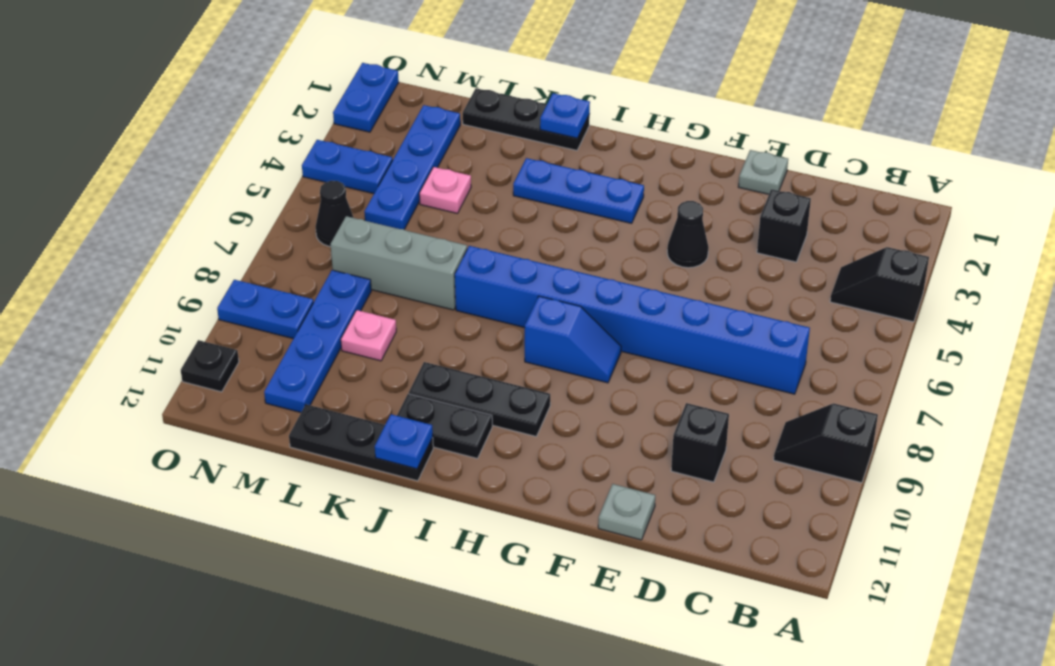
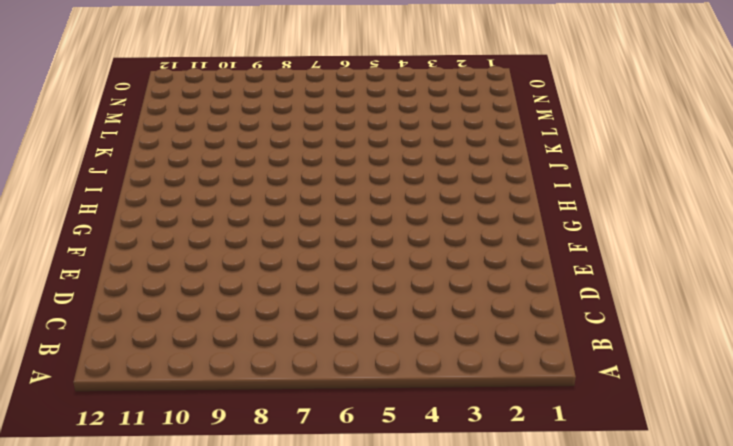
none -> black 1x2 slope [830,247,929,322]
none -> black 1x2 slope [774,403,878,483]
none -> blue 1x8 brick [455,246,810,394]

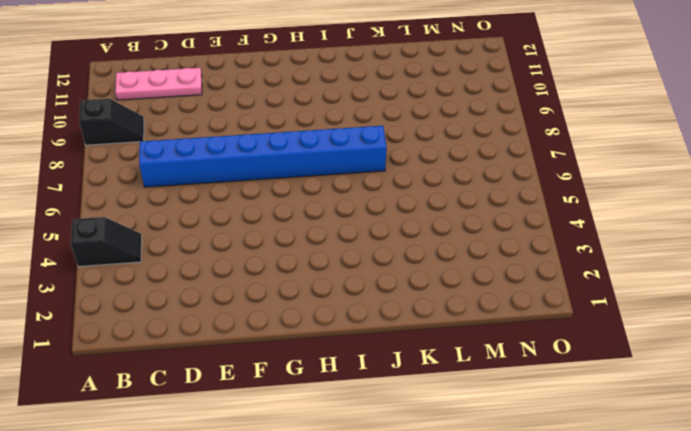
pink 1x3 plate [115,68,202,100] -> none
none -> black 1x1 brick [757,189,811,262]
none -> black 1x1 brick [671,403,729,482]
none -> grey 1x1 plate [738,150,788,194]

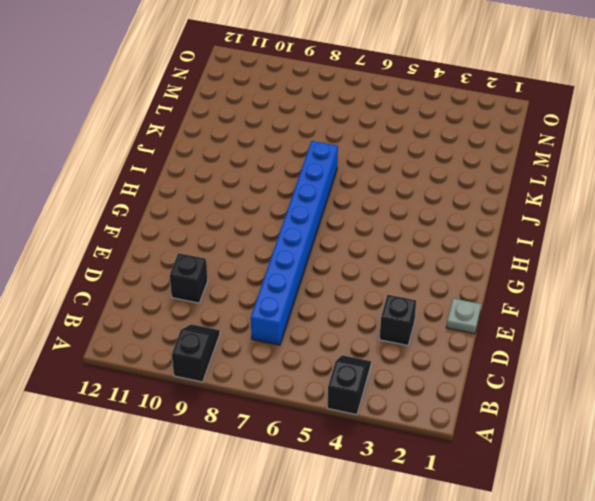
none -> grey 1x1 plate [598,484,655,540]
none -> black 1x1 cone [667,201,709,268]
none -> blue 1x2 slope [525,296,621,383]

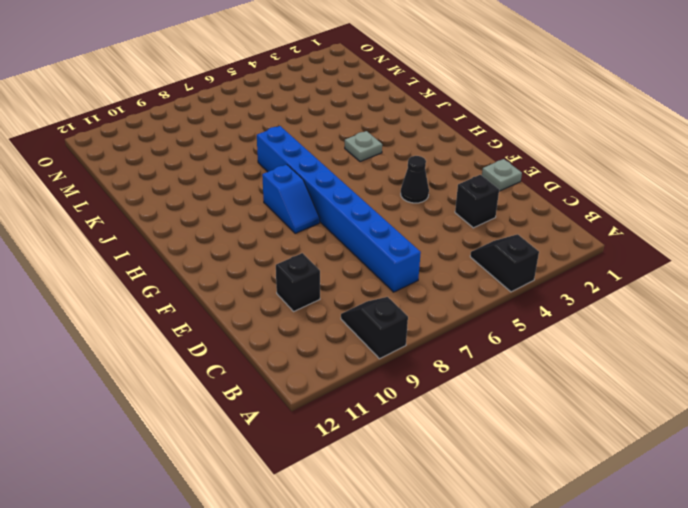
grey 1x1 plate [345,131,382,162] -> grey 1x1 plate moved to [598,484,655,540]
none -> blue 1x3 plate [513,158,644,223]
none -> black 1x3 plate [409,362,550,436]
none -> black 1x2 plate [397,394,492,459]

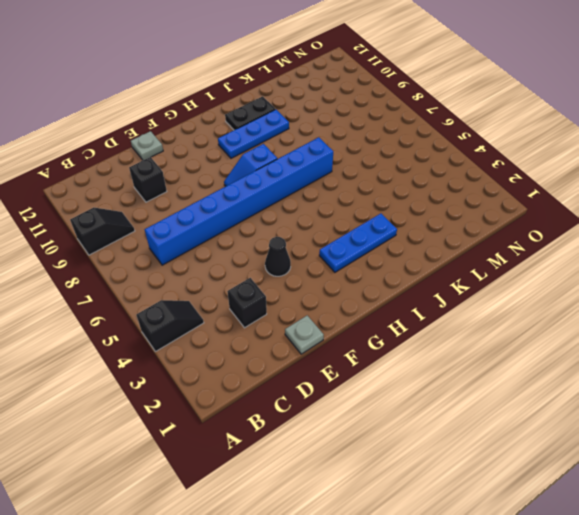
blue 1x3 plate [218,109,289,158] -> black 1x3 plate [409,362,550,436]
none -> black 1x3 plate [463,88,590,150]
none -> black 1x3 plate [289,404,433,481]
none -> grey 1x3 brick [331,216,467,310]

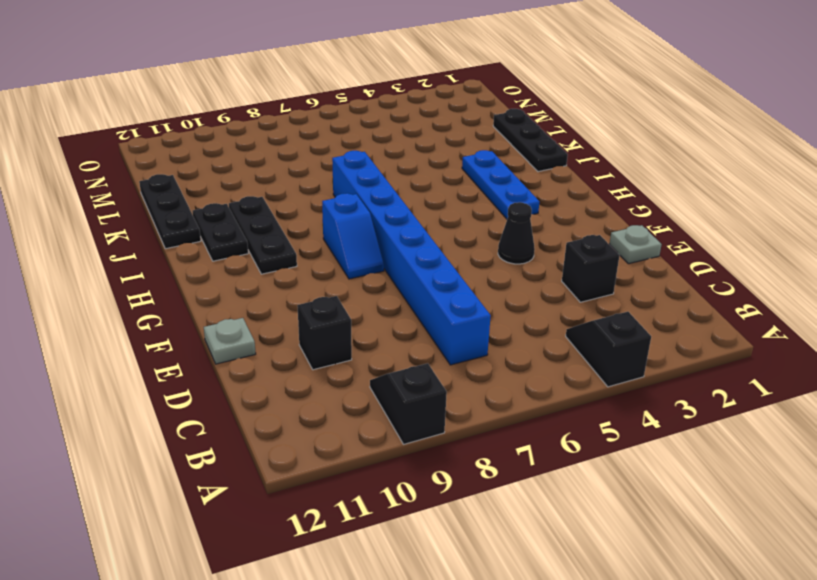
none -> grey 1x3 brick [331,216,467,310]
none -> pink 1x1 plate [419,167,471,214]
none -> pink 1x1 plate [341,310,396,361]

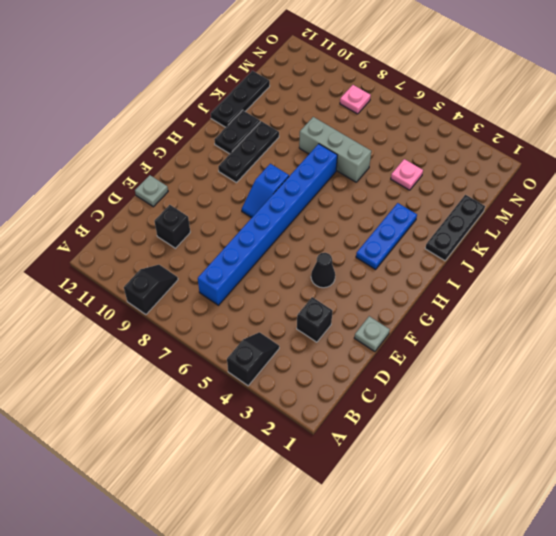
grey 1x3 brick [299,117,371,182] -> grey 1x3 brick turned to [331,216,467,310]
pink 1x1 plate [340,85,371,114] -> pink 1x1 plate moved to [341,310,396,361]
none -> blue 1x4 plate [364,105,460,229]
none -> blue 1x4 plate [264,270,371,412]
none -> blue 1x2 plate [302,140,393,194]

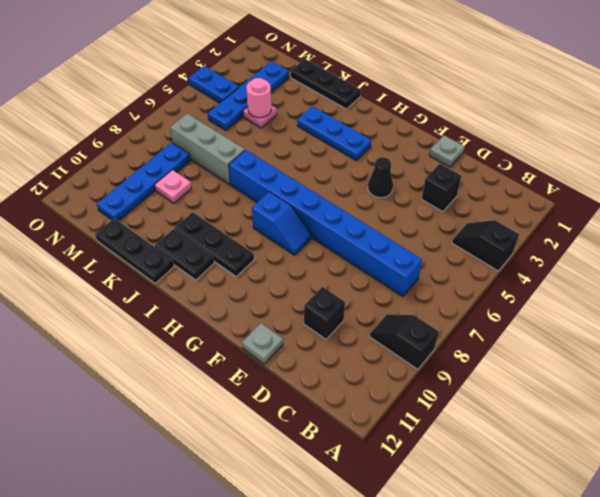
pink 1x1 round brick [246,78,271,118] -> none
none -> black 1x1 cone [316,181,354,247]
none -> blue 1x2 plate [217,280,314,339]
none -> blue 1x2 plate [333,63,399,132]

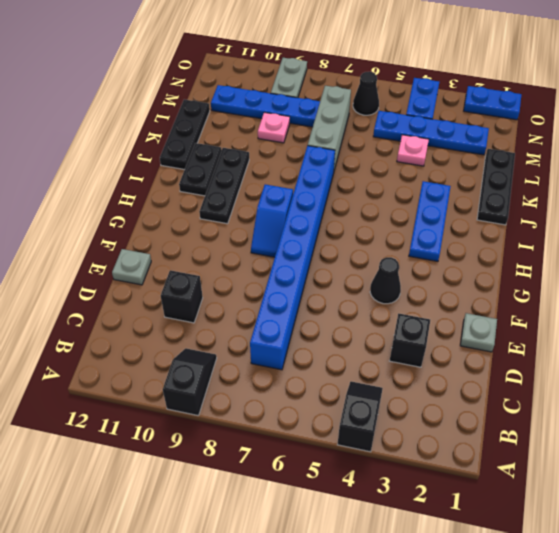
grey 1x2 plate [271,58,307,98] -> blue 1x2 plate [217,280,314,339]
none -> black 1x1 plate [181,340,239,392]
none -> blue 1x1 plate [540,93,590,138]
none -> blue 1x1 plate [375,414,433,469]

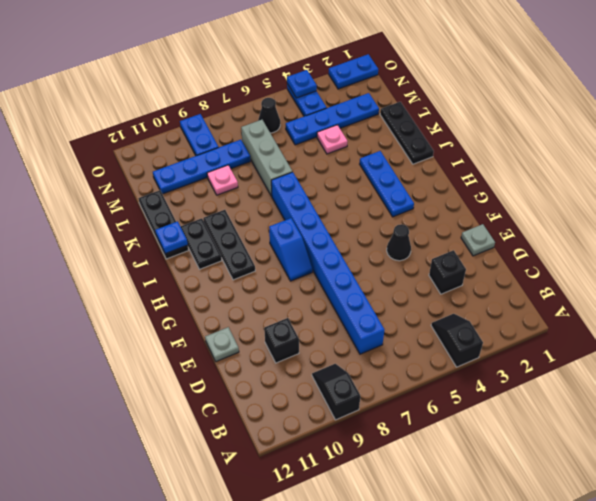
blue 1x1 plate [287,70,317,98] -> blue 1x1 plate moved to [540,93,590,138]
none -> black 1x1 plate [181,340,239,392]

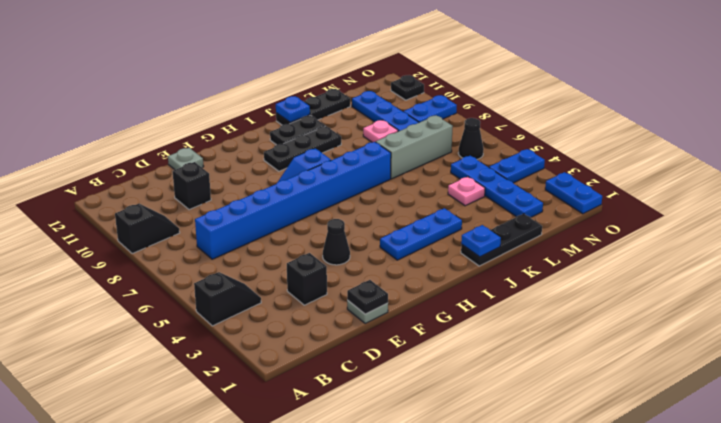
black 1x1 plate [347,280,388,314] -> none

